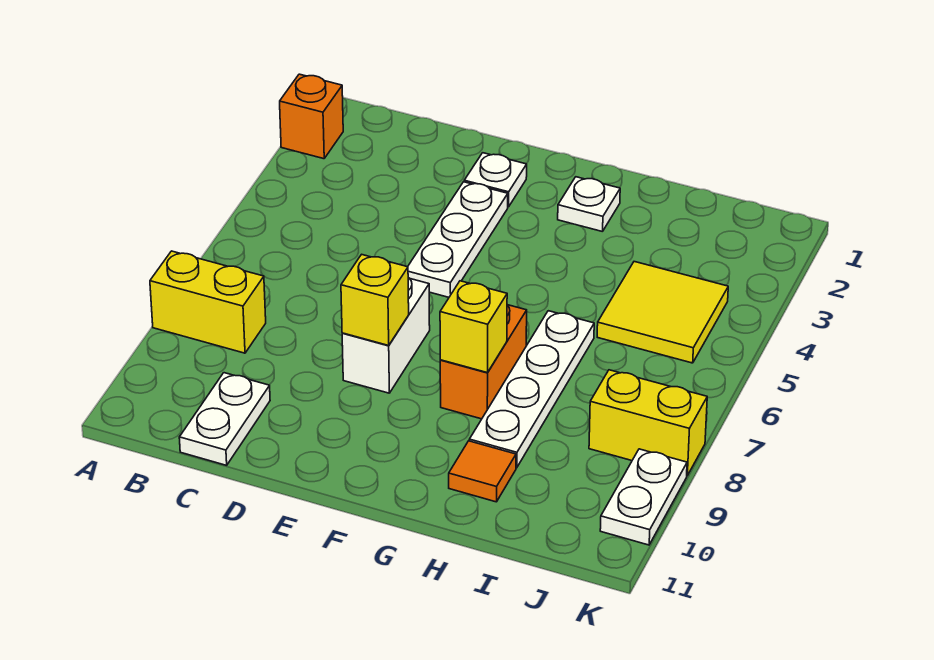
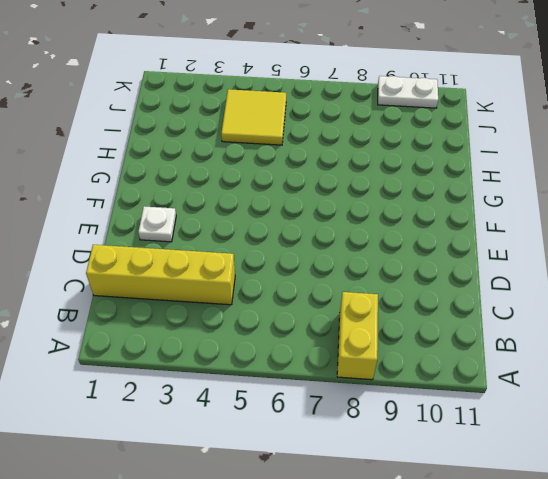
yellow 1x4 brick [86,245,235,305] -> none
none -> orange 1x1 brick [280,74,343,159]
none -> white 1x2 plate [179,373,270,465]
none -> white 1x3 plate [408,182,508,297]

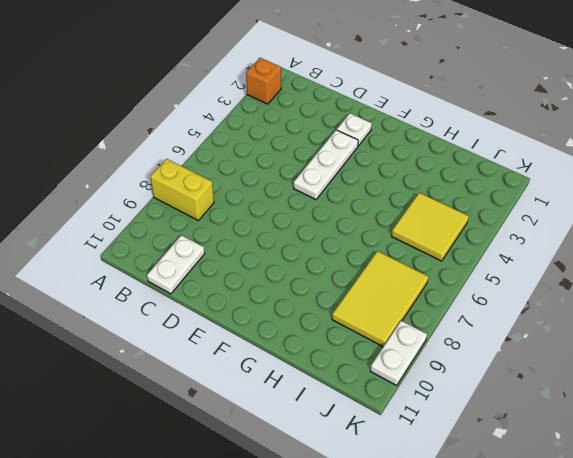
yellow 2x3 tile [332,251,428,347] -> yellow 1x2 brick [589,370,707,476]
none -> white 1x2 brick [342,278,430,393]
none -> white 1x1 plate [558,177,620,232]
none -> orange 1x2 brick [440,305,527,419]

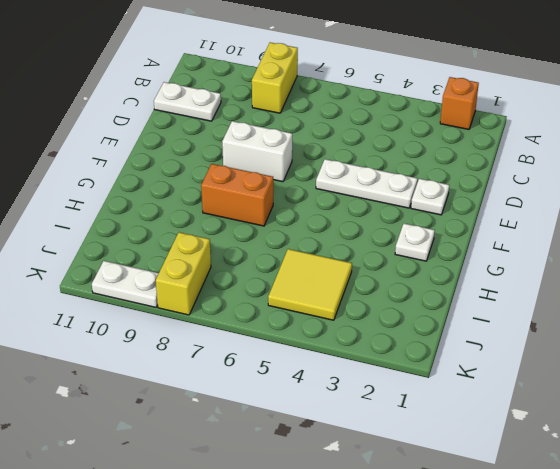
none -> white 1x4 plate [469,311,594,468]
none -> orange 1x1 tile [449,441,516,502]
none -> yellow 1x1 brick [341,254,409,345]

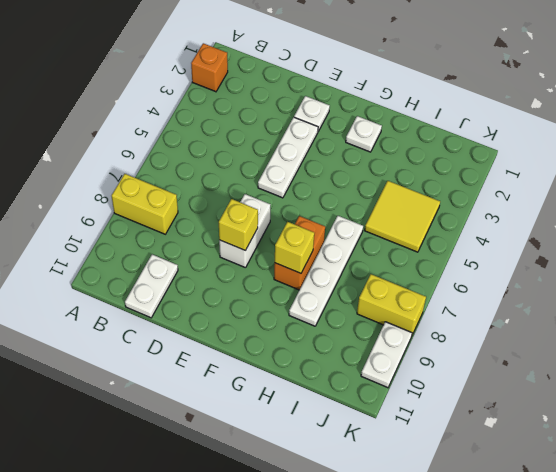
none -> orange 1x1 tile [449,441,516,502]

